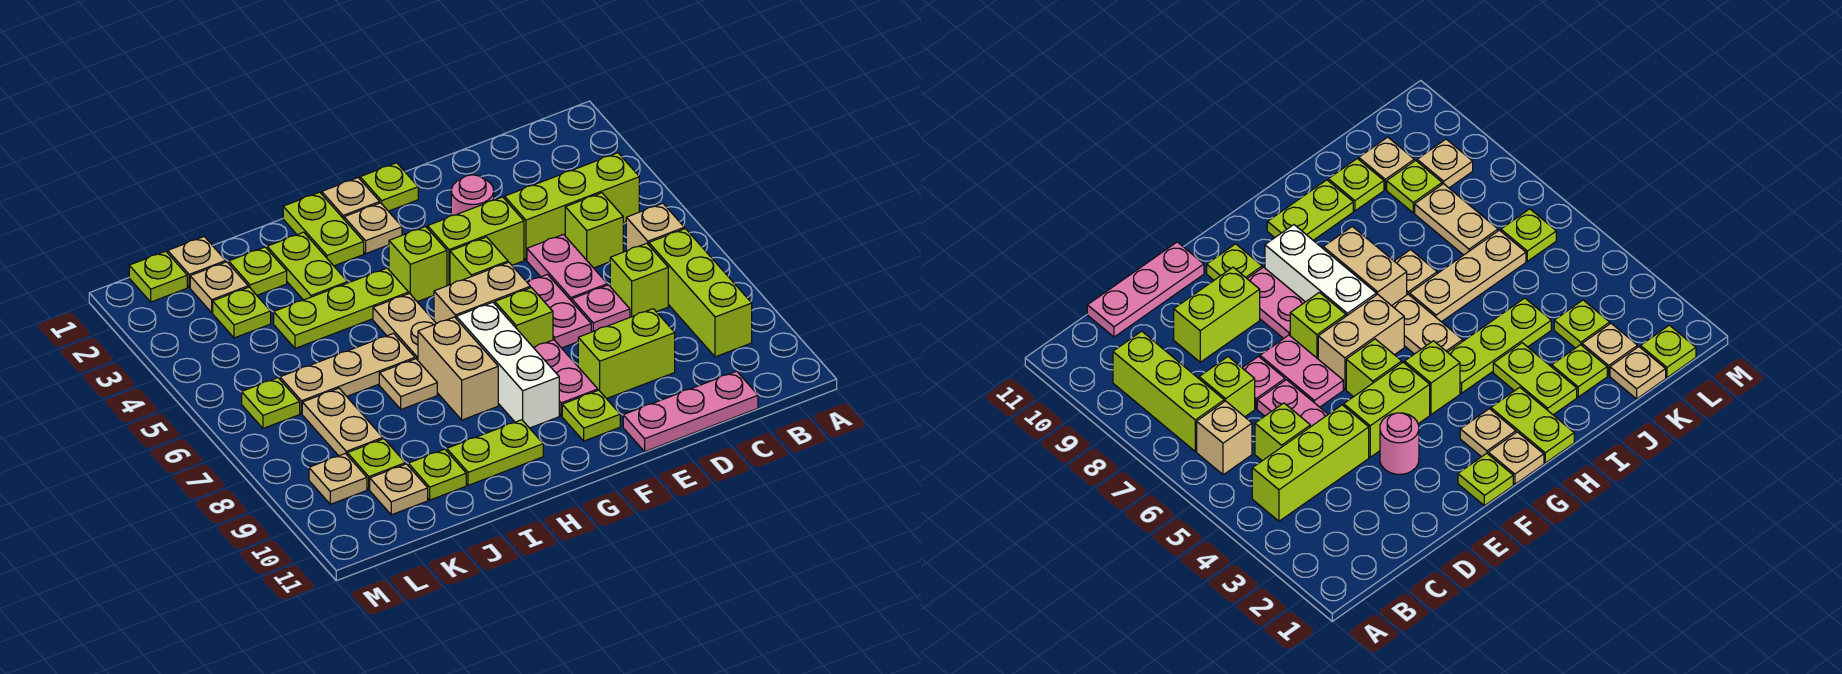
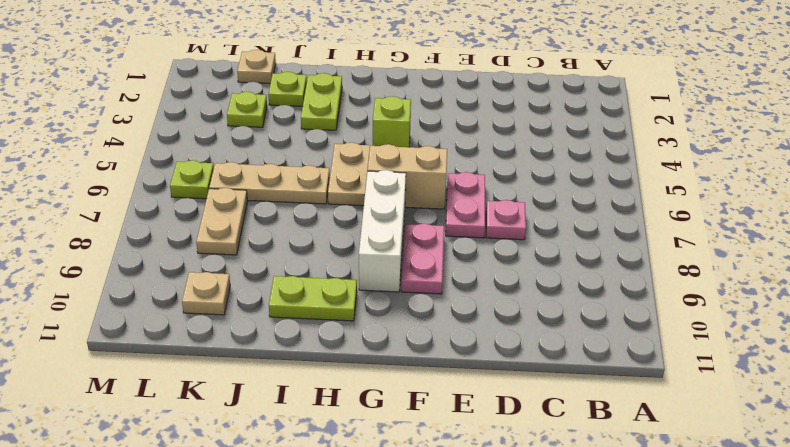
none -> lime 1x3 brick [504,153,639,260]
none -> tan 1x1 brick [626,203,684,251]
none -> lime 1x3 brick [649,229,752,357]
none -> lime 1x1 brick [565,193,623,268]

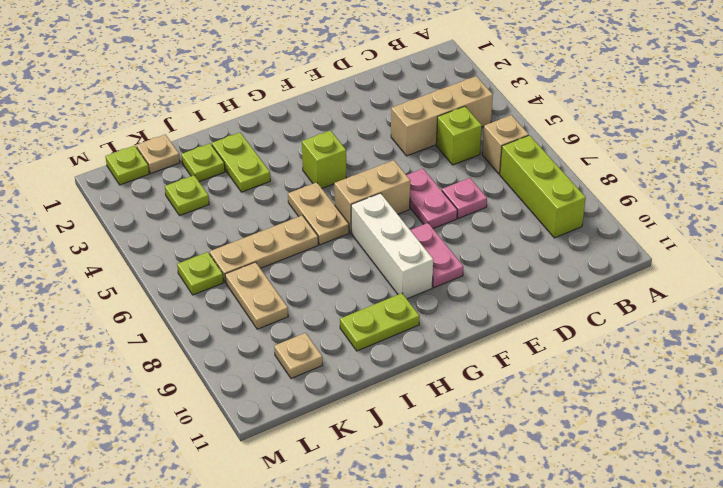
tan 1x3 brick [391,76,493,156] -> lime 1x3 brick [504,153,639,260]
none -> lime 1x1 brick [610,243,668,317]
none -> pink 1x3 plate [623,371,758,451]
none -> pink 1x2 plate [527,234,607,301]
none -> lime 1x2 brick [578,309,675,399]

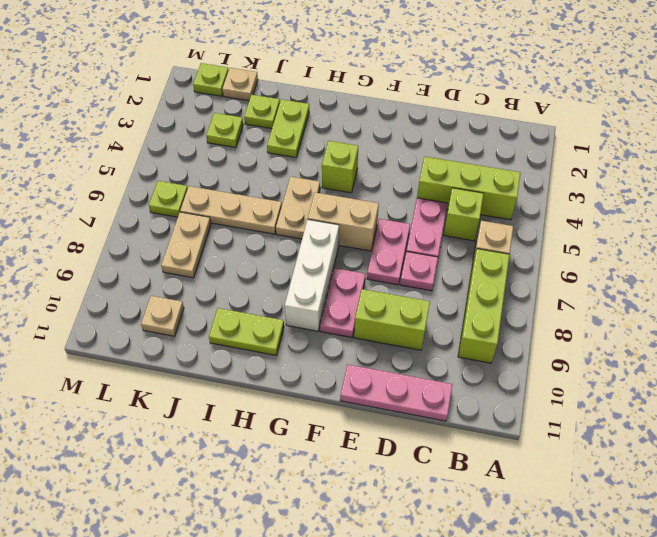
none -> lime 1x1 brick [610,243,668,317]
none -> pink 1x1 round brick [451,175,494,216]
none -> lime 1x2 brick [428,197,524,286]
none -> lime 1x1 plate [360,163,418,211]

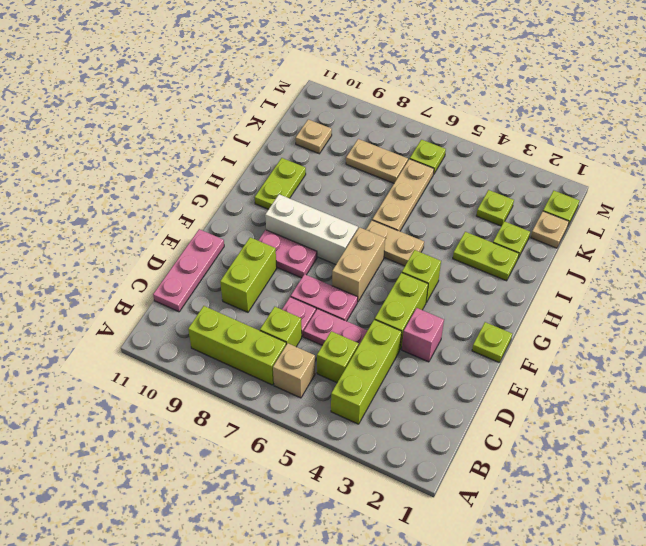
pink 1x1 brick [402,308,444,362] -> pink 1x1 round brick [451,175,494,216]
none -> lime 1x1 brick [450,237,508,285]
none -> lime 1x1 brick [495,288,553,347]
none -> lime 1x1 plate [562,390,620,441]
none -> tan 1x1 plate [322,178,380,219]

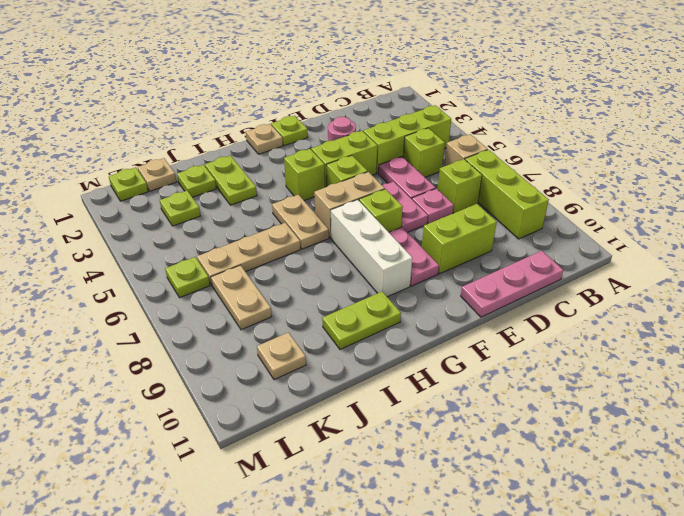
none -> lime 1x1 plate [562,390,620,441]
none -> tan 1x1 plate [344,203,402,254]
none -> lime 1x2 plate [283,192,364,266]
none -> lime 1x3 plate [274,268,409,348]

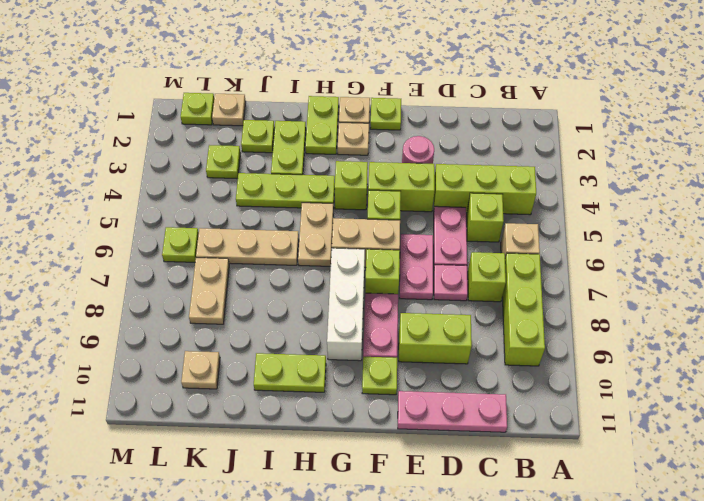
none -> tan 1x2 brick [418,317,498,420]
none -> tan 1x1 plate [379,359,437,409]
none -> lime 1x1 plate [408,449,466,500]
none -> tan 1x1 plate [190,262,248,312]

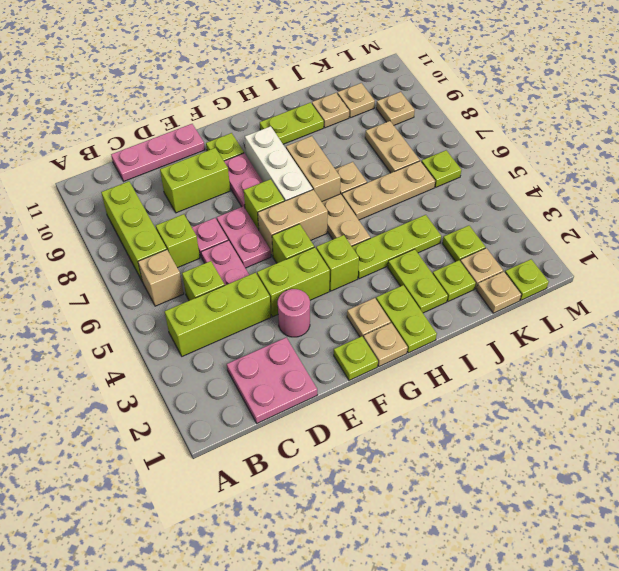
pink 2x2 plate [227,338,317,423] -> none
tan 1x1 plate [312,93,349,128] -> lime 1x1 plate [408,449,466,500]
none -> lime 1x1 plate [347,439,405,489]

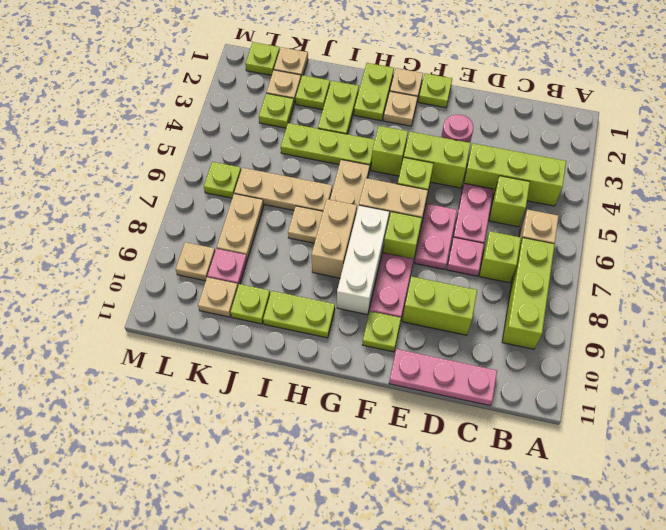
pink 1x1 plate [207,249,247,285] -> lime 1x1 plate [347,439,405,489]

